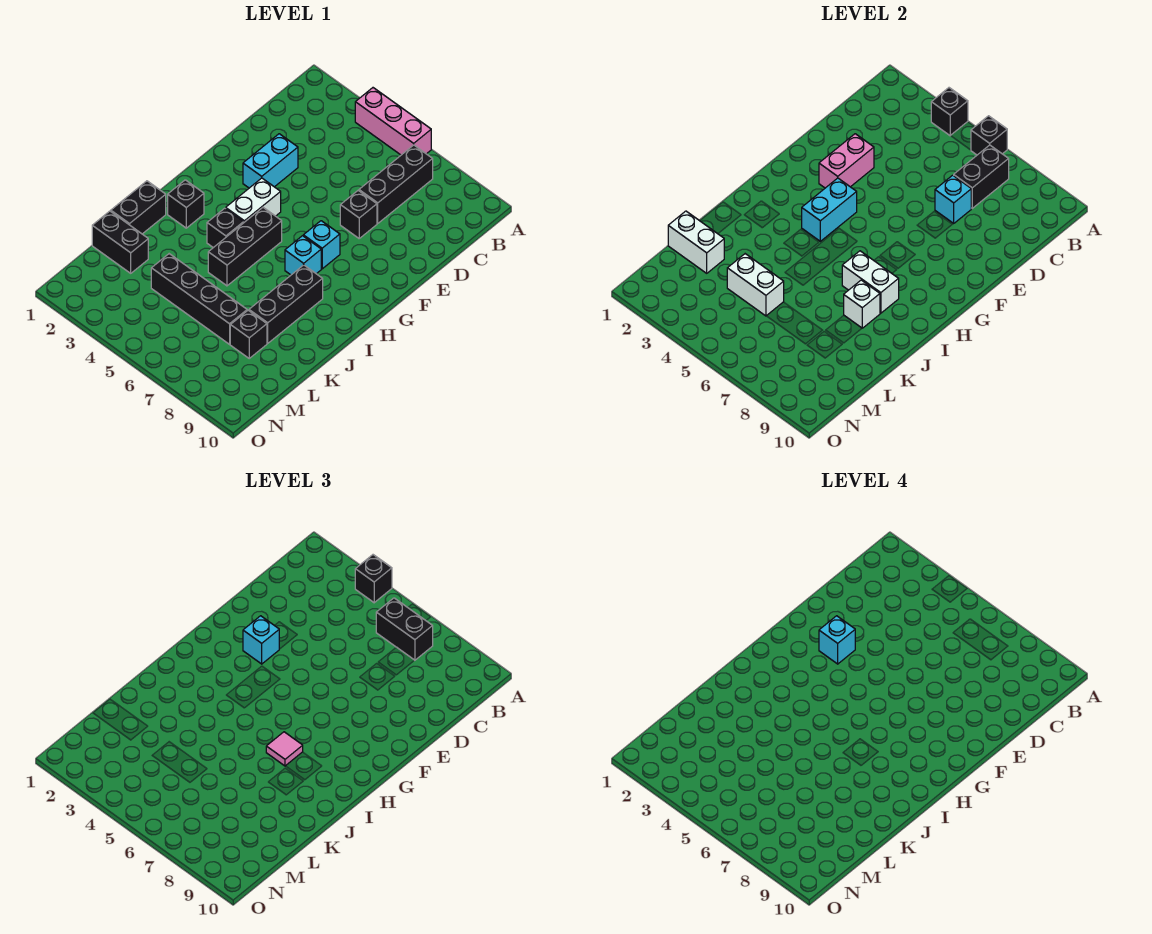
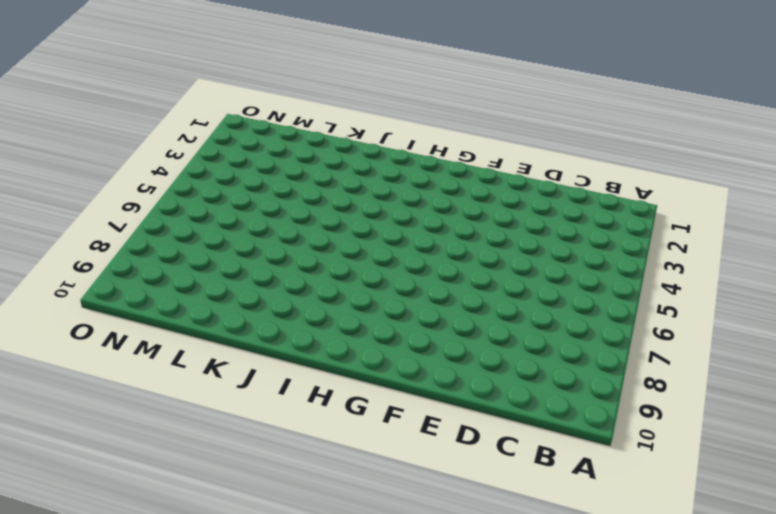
none -> pink 1x3 brick [355,88,431,155]
none -> black 1x3 brick [359,145,433,223]
none -> cyan 1x2 brick [243,134,298,188]
none -> black 1x1 brick [340,191,377,238]

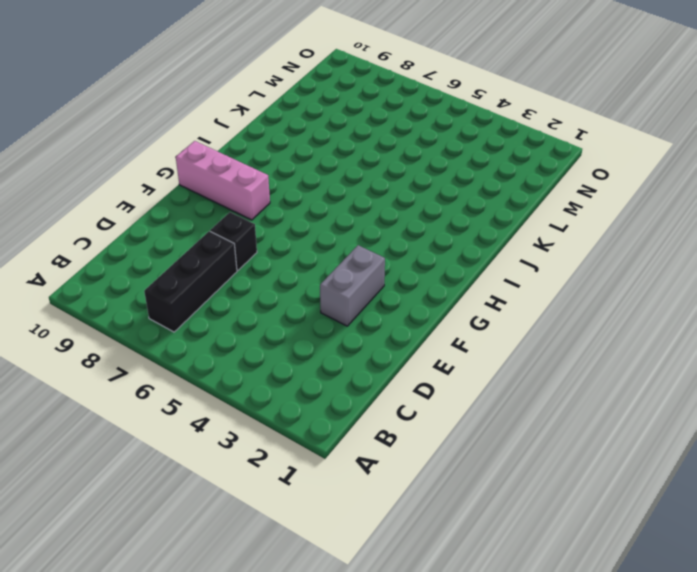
grey 1x2 brick [320,245,385,326] -> cyan 1x2 brick [243,134,298,188]
pink 1x3 brick [176,141,270,220] -> pink 1x3 brick moved to [355,88,431,155]
none -> white 1x2 brick [226,178,281,222]
none -> cyan 1x1 brick [303,221,340,269]
none -> black 1x3 brick [208,208,282,286]
none -> cyan 1x1 brick [285,236,321,275]

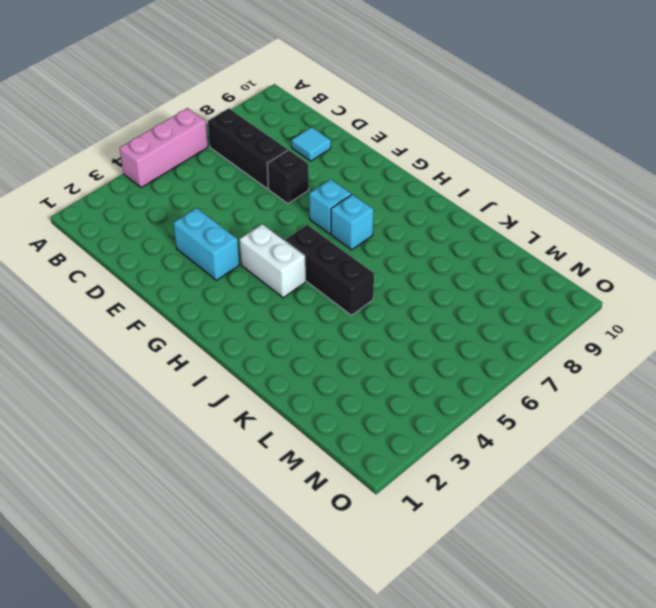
cyan 1x1 tile [292,127,331,161] -> none
none -> black 1x1 brick [168,180,204,228]
none -> black 1x1 brick [207,208,244,248]
none -> black 1x3 brick [249,265,323,343]
none -> black 1x2 brick [111,181,166,234]

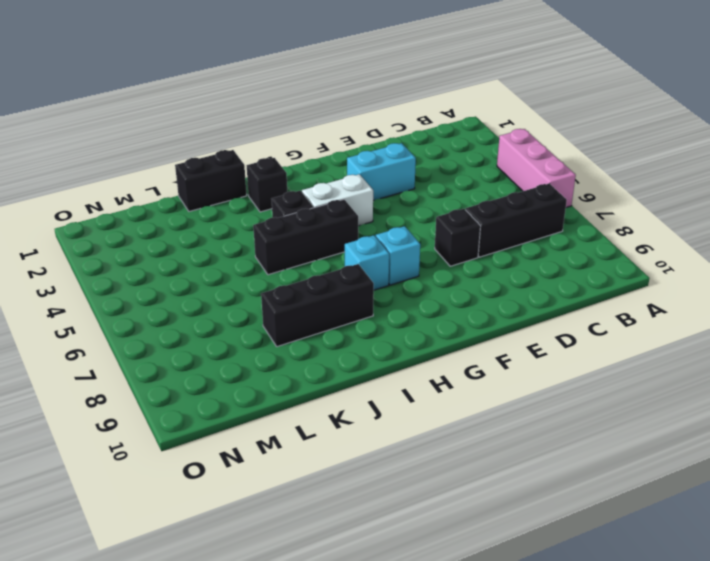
none -> black 1x2 brick [92,211,148,273]
none -> black 1x4 brick [151,254,247,344]
none -> black 1x1 brick [230,310,267,358]
none -> black 1x1 brick [931,88,968,136]

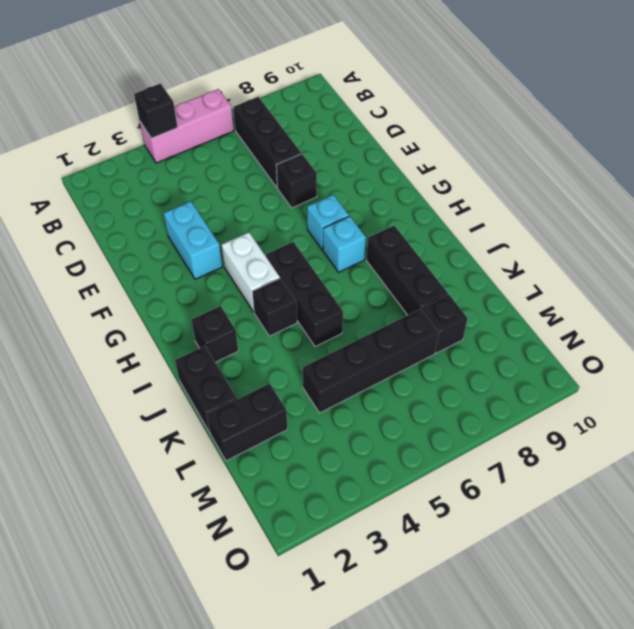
none -> black 1x1 brick [971,116,1007,155]
none -> black 1x2 brick [954,145,1009,208]
none -> cyan 1x1 brick [935,175,971,223]
none -> pink 1x2 brick [819,134,874,188]

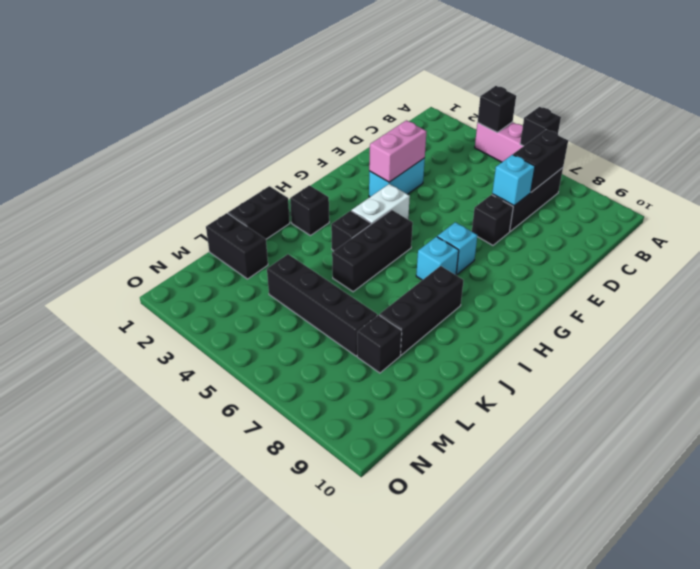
none -> cyan 1x2 brick [802,178,857,241]
none -> white 1x2 brick [842,251,899,313]
none -> white 1x1 brick [844,280,880,328]
none -> white 1x2 brick [668,211,724,273]

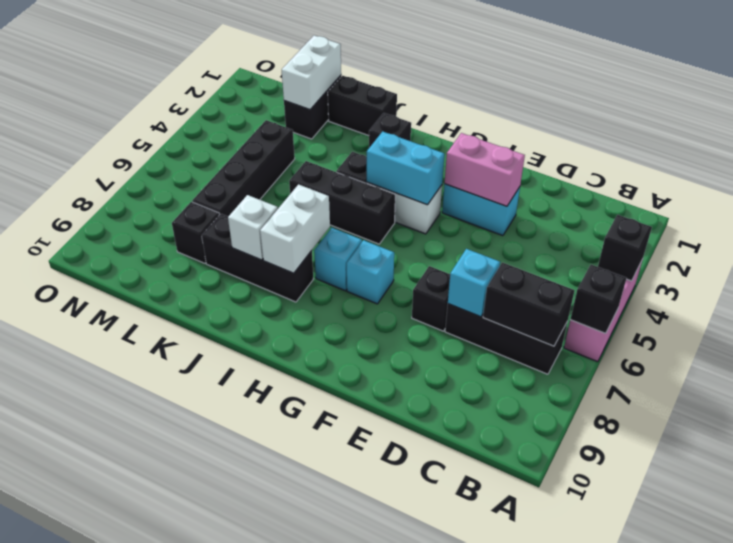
none -> white 1x2 brick [727,254,784,316]
none -> black 1x1 brick [355,555,392,603]
none -> black 1x2 brick [376,598,433,660]
none -> cyan 1x1 brick [243,616,279,664]

